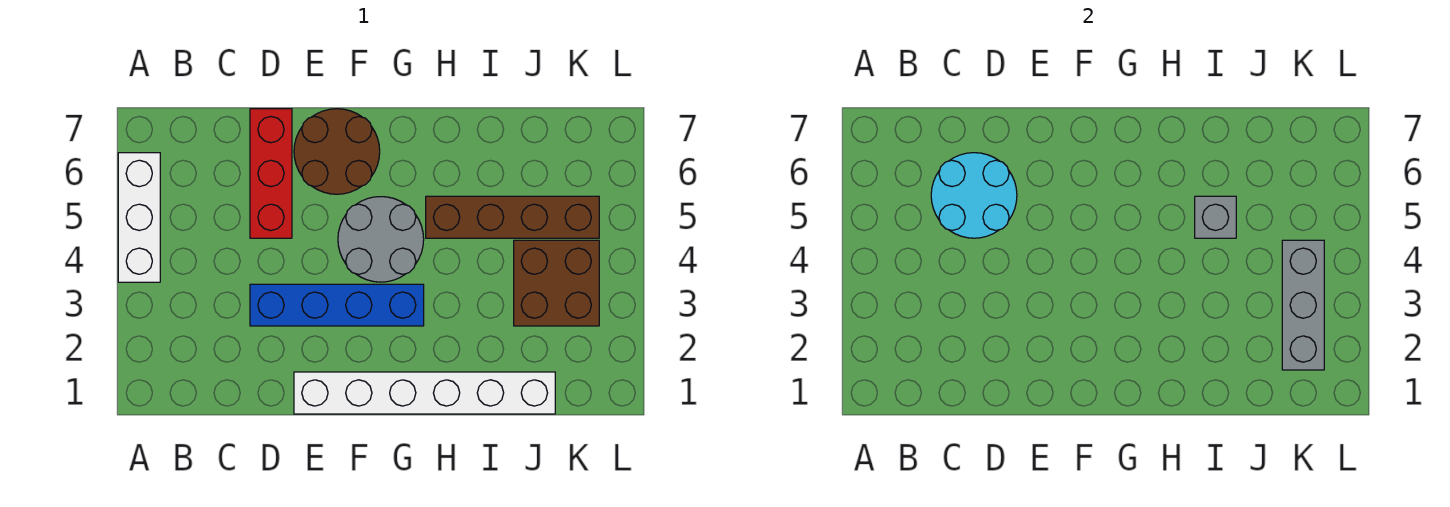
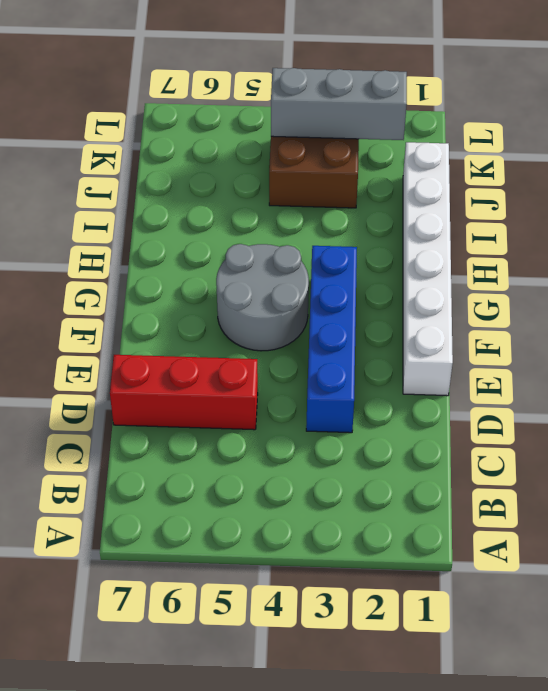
none -> white 1x3 brick [118,153,160,282]
none -> brown 2x2 round brick [294,109,380,194]

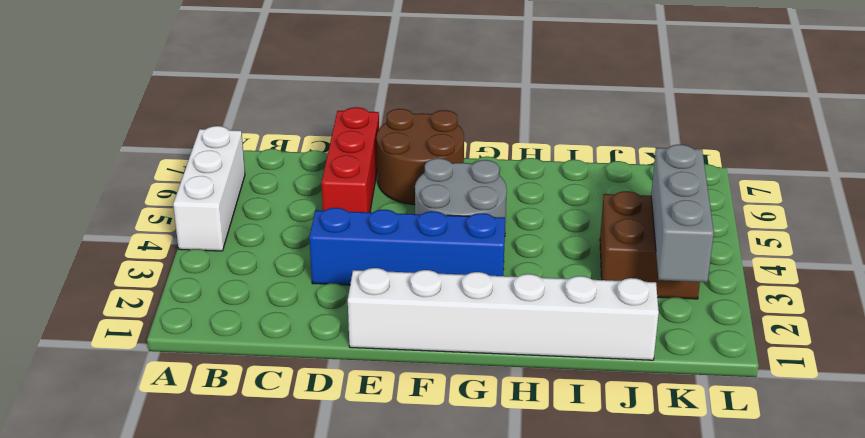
none -> brown 1x4 brick [426,196,599,238]
none -> cyan 2x2 round brick [931,153,1017,238]

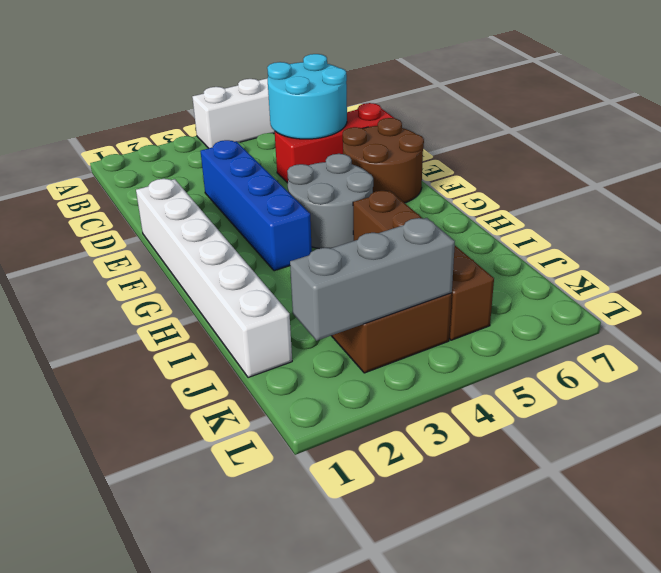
none -> grey 1x1 brick [1195,196,1236,238]

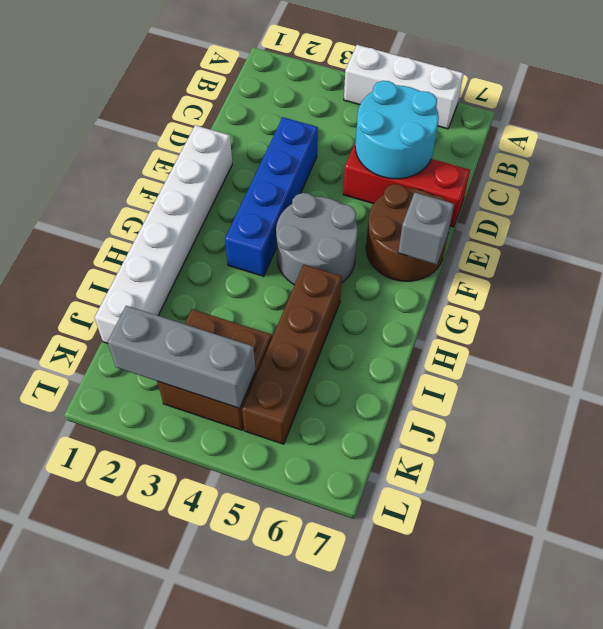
grey 1x1 brick [398,193,454,265] -> grey 1x1 brick moved to [1195,196,1236,238]

